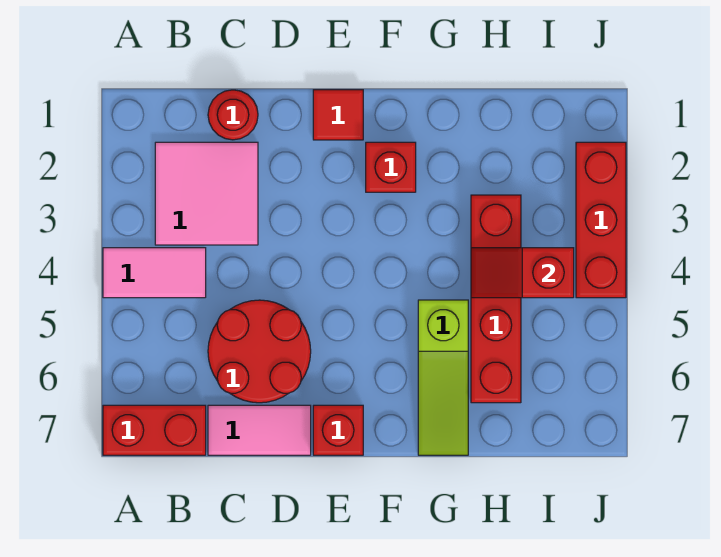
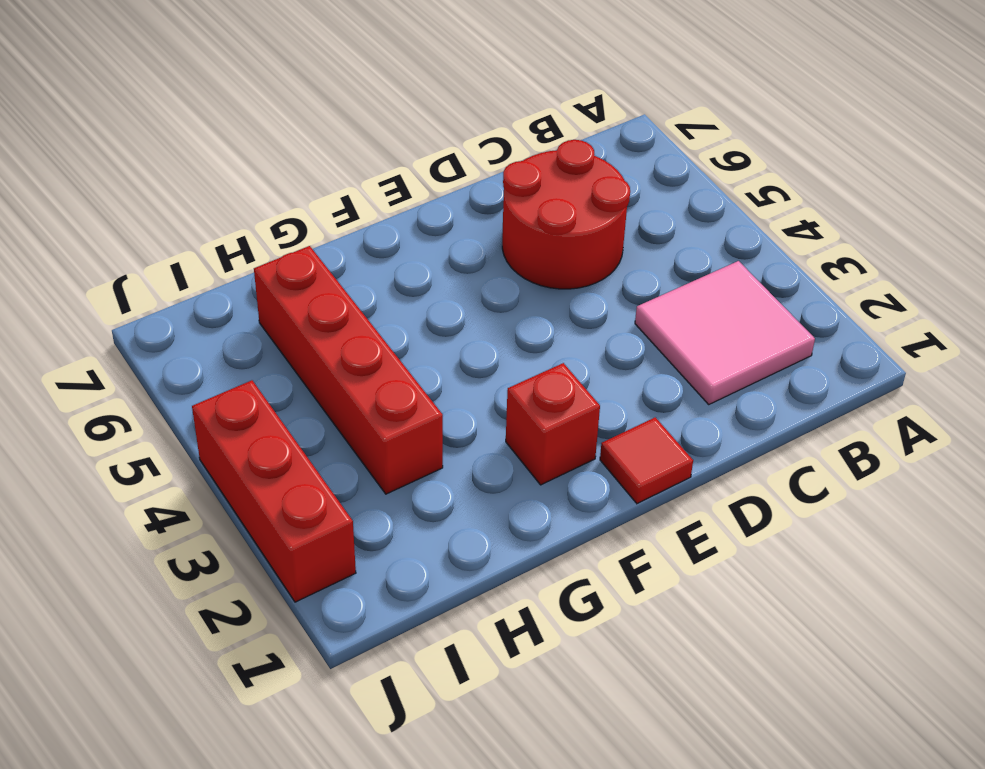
none -> pink 1x2 tile [103,248,206,298]
none -> red 1x2 brick [103,405,206,455]
none -> red 1x1 round brick [208,90,258,140]

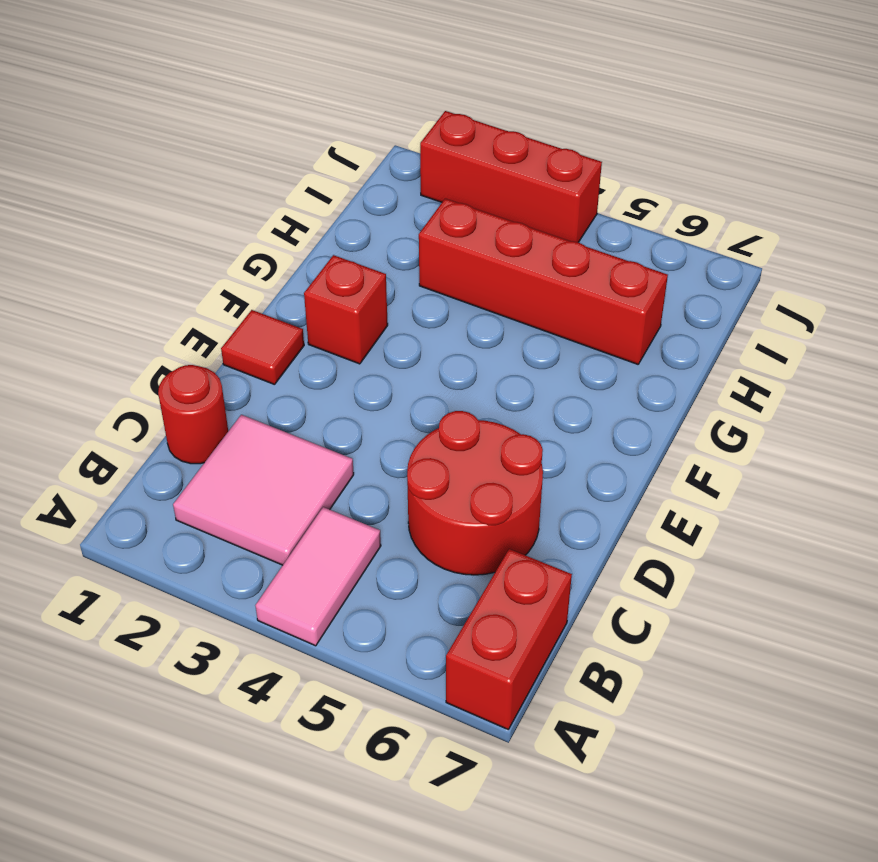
none -> pink 1x2 tile [208,405,311,455]
none -> red 1x1 brick [313,405,363,455]
none -> lime 1x3 slope [418,300,468,455]

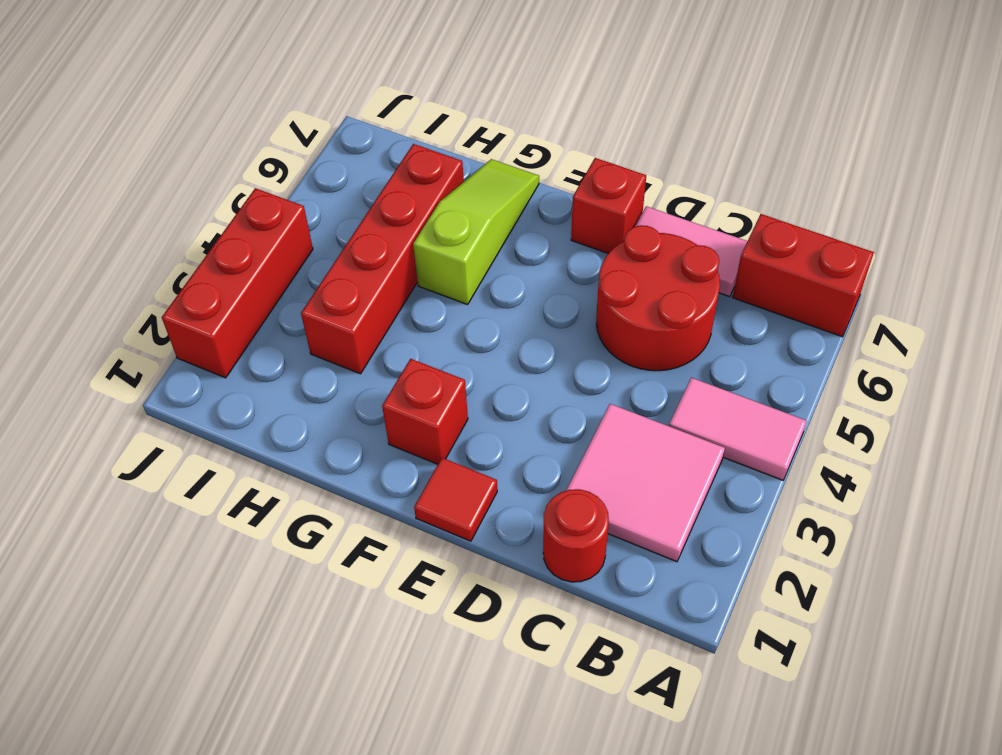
none -> red 1x2 slope [471,248,574,298]

